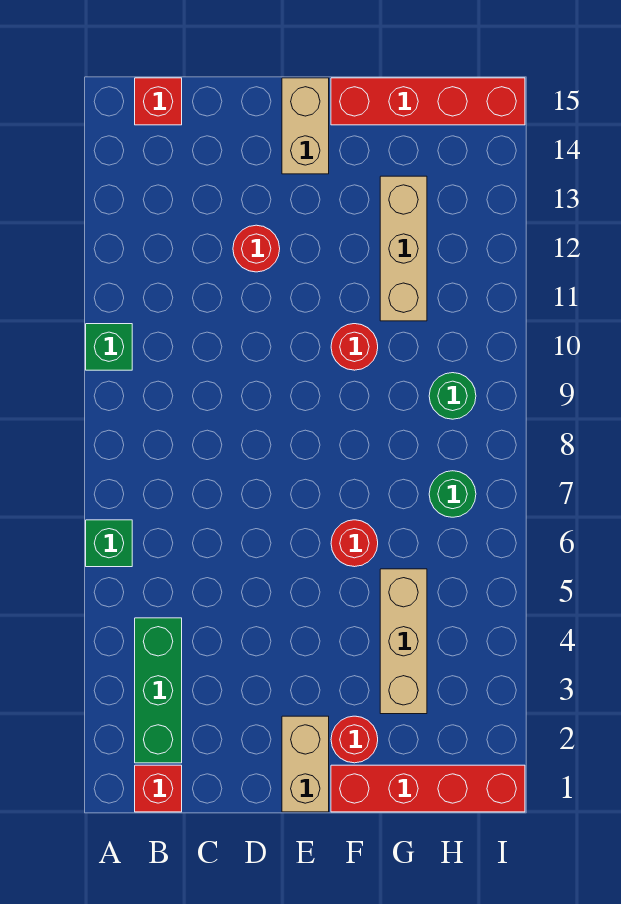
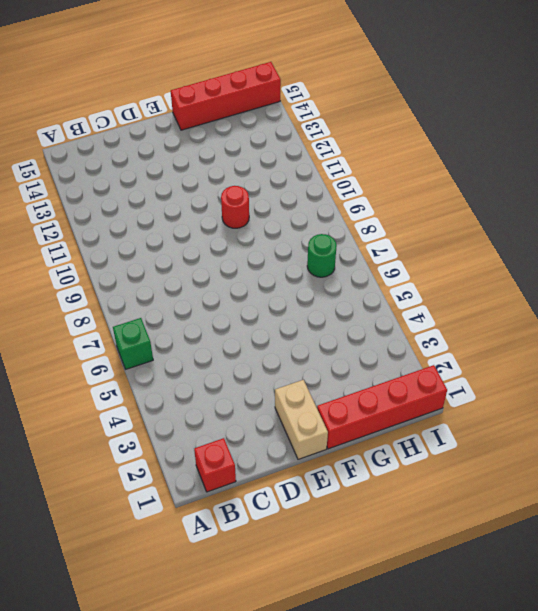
none -> green 1x1 brick [86,324,132,370]
none -> green 1x3 brick [135,618,182,763]
none -> red 1x1 brick [135,78,182,125]

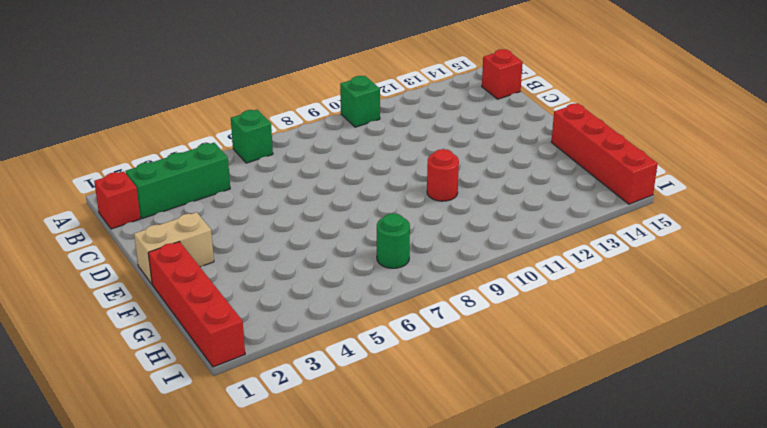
none -> red 1x1 round brick [233,225,280,272]
none -> tan 1x2 brick [282,78,329,174]
none -> red 1x1 round brick [331,716,378,763]

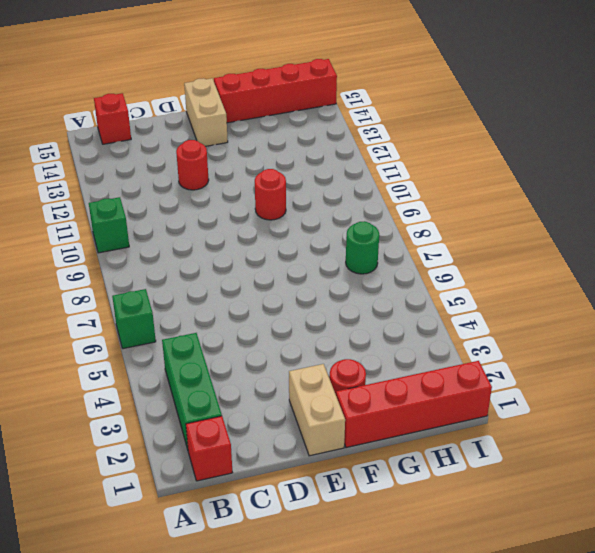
none -> red 1x1 round brick [331,520,378,567]
none -> tan 1x3 brick [380,569,427,714]
none -> tan 1x3 brick [380,176,427,321]

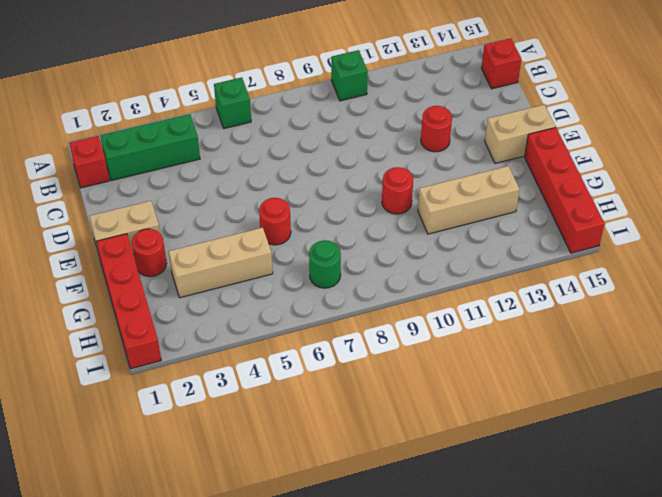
none -> green 1x1 round brick [429,373,476,419]

